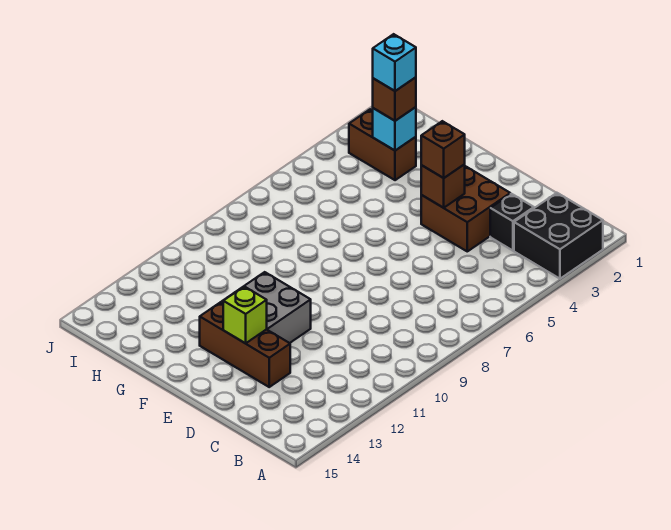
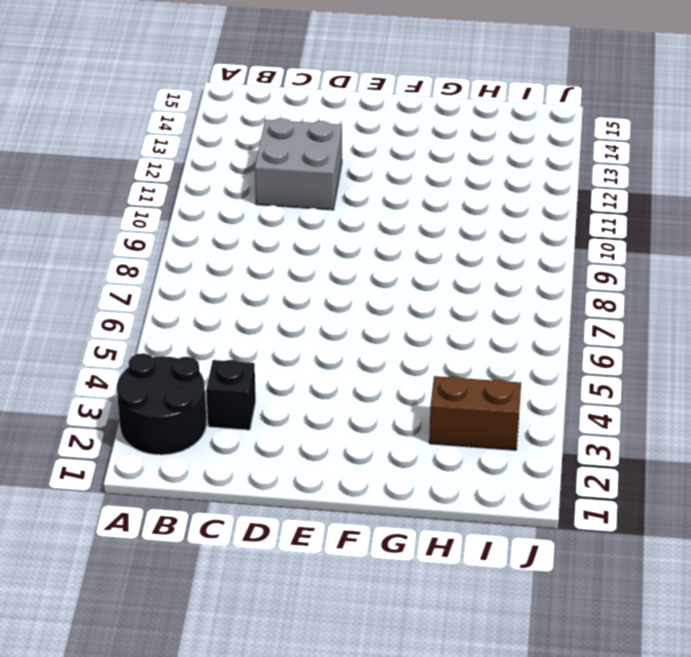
black 2x2 round brick [117,353,206,455] -> black 2x2 brick [514,193,603,279]
grey 2x2 brick [255,118,342,210] -> grey 2x2 brick moved to [222,272,311,343]
none -> brown 2x2 brick [421,166,510,251]
none -> brown 1x3 brick [200,302,290,387]
none -> brown 1x1 brick [421,164,465,208]

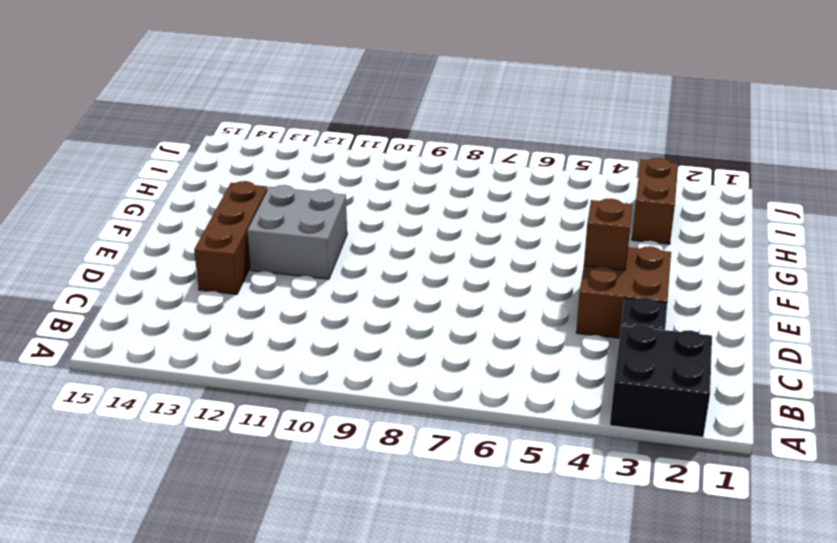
none -> lime 1x1 brick [223,286,267,343]
none -> cyan 1x1 brick [373,107,416,151]
none -> brown 1x1 brick [421,121,465,178]

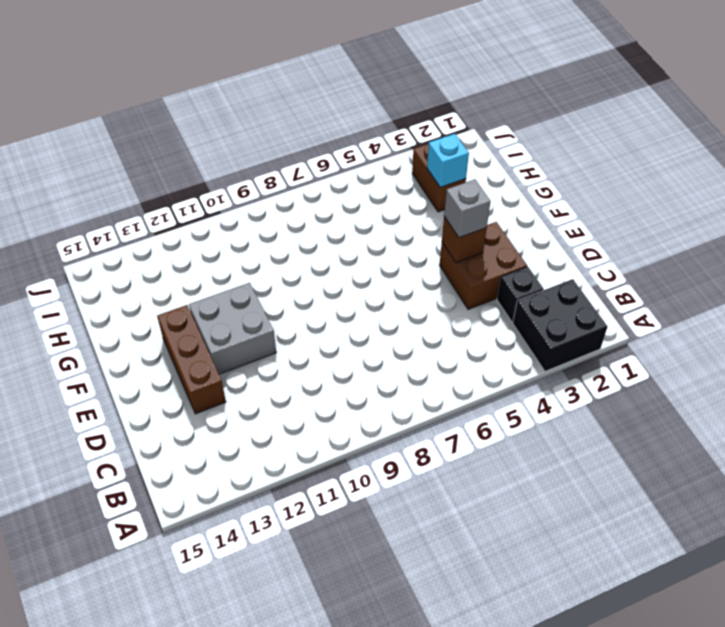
grey 1x1 brick [444,179,491,238] -> brown 1x1 brick [421,121,465,178]
none -> lime 1x1 brick [223,286,267,343]
none -> brown 1x1 brick [373,77,416,121]
none -> cyan 1x1 brick [373,34,416,91]

